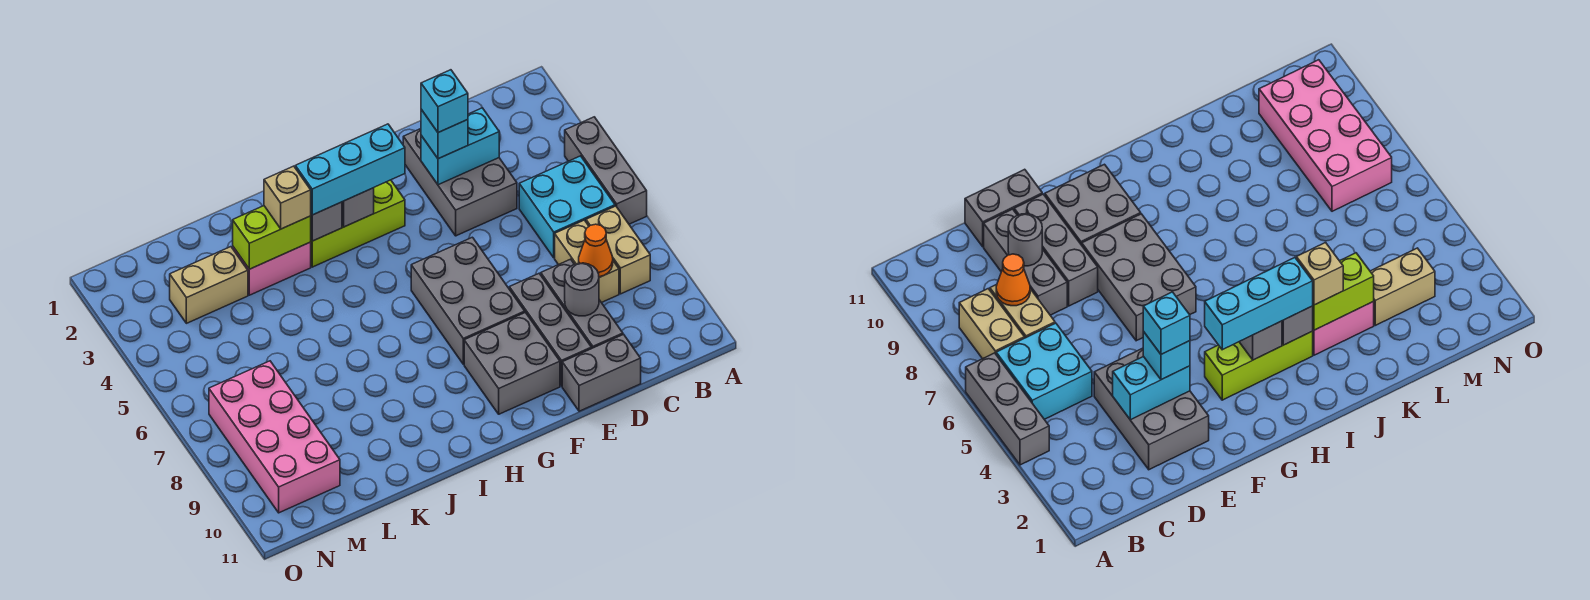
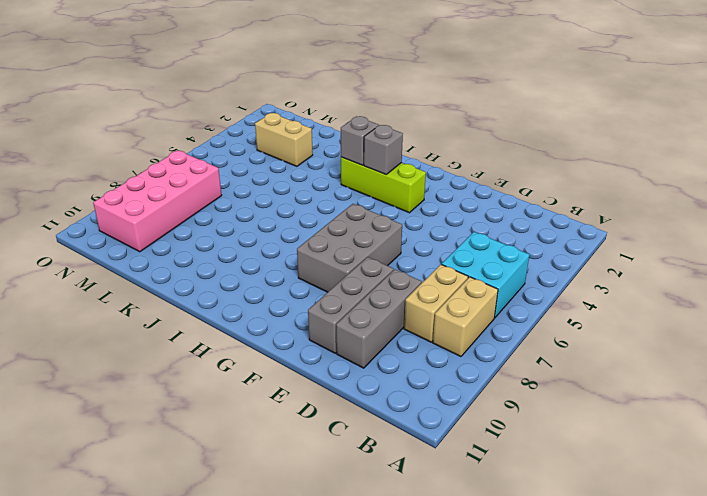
none -> grey 1x3 brick [565,117,647,224]
none -> grey 2x3 brick [403,129,517,236]
none -> grey 1x2 brick [562,334,641,411]

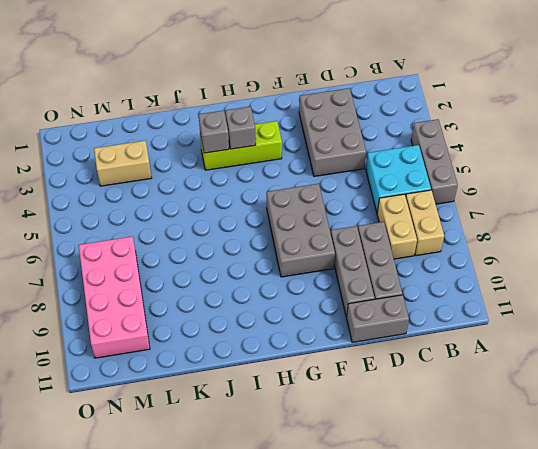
none -> grey 2x2 brick [464,313,560,414]
none -> pink 1x2 brick [233,242,311,295]
none -> orange 1x1 cone [579,224,613,277]

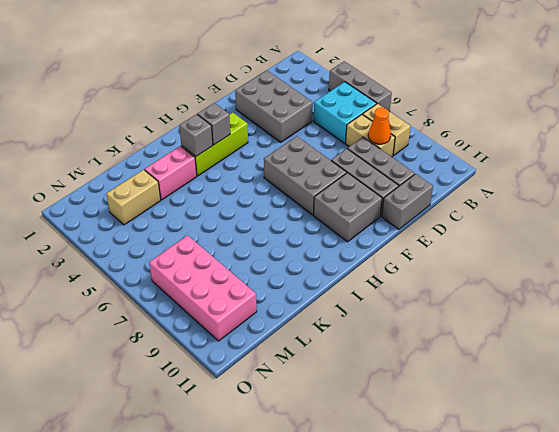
none -> cyan 1x2 brick [421,108,499,185]
none -> grey 1x1 round brick [565,263,599,316]
none -> lime 1x2 brick [233,206,311,269]

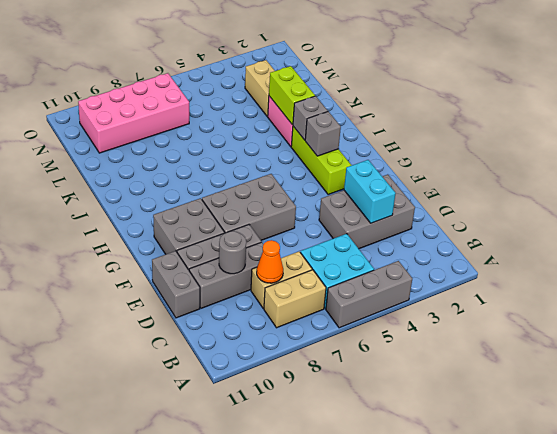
none -> cyan 1x1 brick [421,109,468,159]
none -> cyan 1x3 brick [295,124,405,215]
none -> tan 1x1 brick [264,166,311,229]

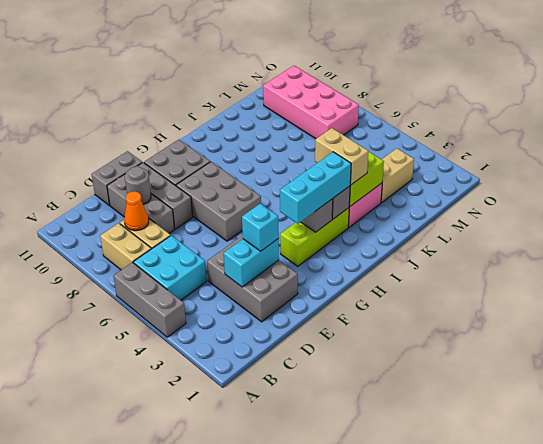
tan 1x2 brick [315,128,369,185] -> tan 1x1 brick [264,166,311,229]
none -> cyan 1x1 brick [421,70,468,133]

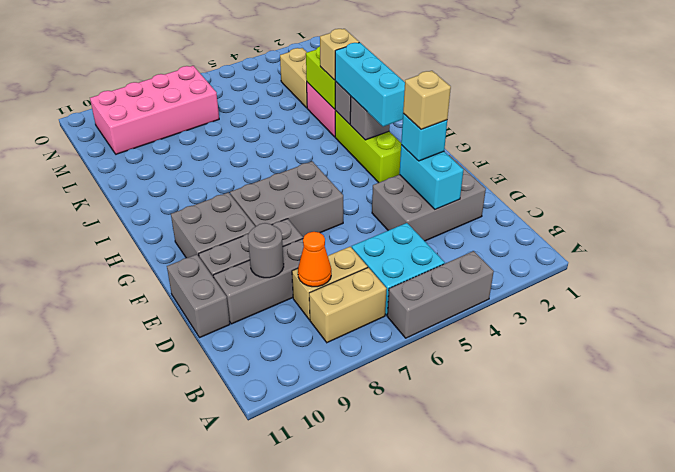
tan 1x1 brick [403,71,451,130] -> cyan 1x1 brick [421,70,468,133]

